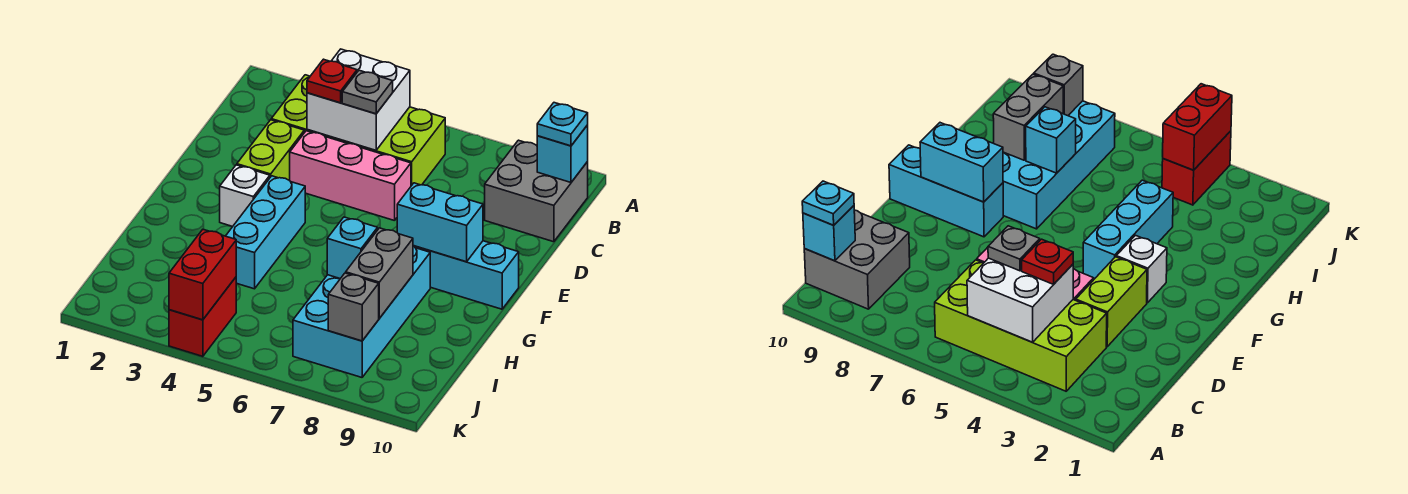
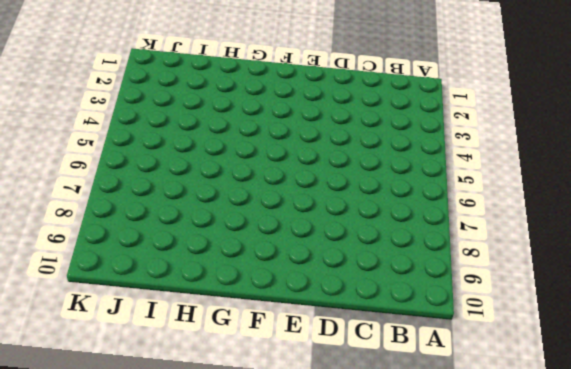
none -> lime 2x4 brick [271,75,445,186]
none -> grey 2x2 brick [485,140,588,242]
none -> lime 1x2 brick [237,120,304,181]

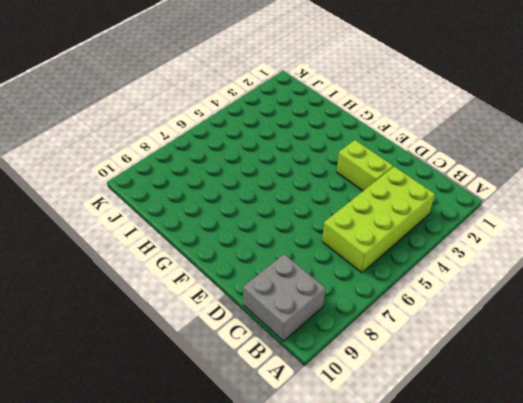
none -> pink 1x3 brick [290,131,411,221]
none -> white 1x1 brick [220,165,270,227]
none -> cyan 1x3 brick [226,176,305,289]

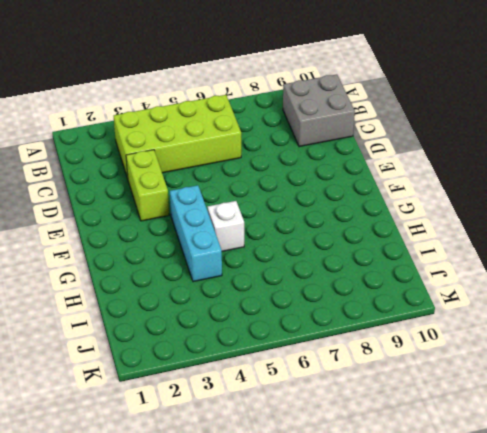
white 1x1 brick [208,201,244,251] -> white 1x1 brick moved to [220,165,270,227]
none -> pink 1x3 brick [290,131,411,221]
none -> cyan 1x3 brick [414,241,519,309]
none -> cyan 2x4 brick [293,246,430,377]

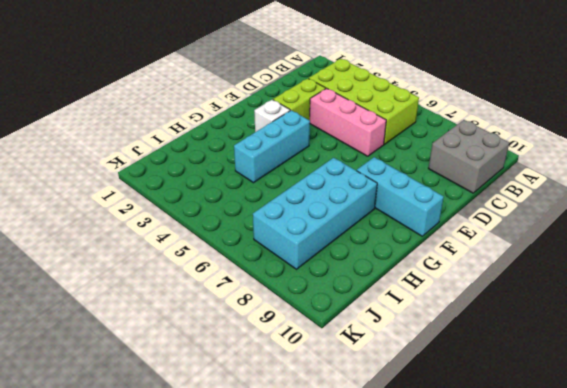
none -> red 1x2 brick [169,277,236,356]
none -> white 2x2 brick [307,49,410,150]
none -> cyan 1x1 brick [537,125,588,182]

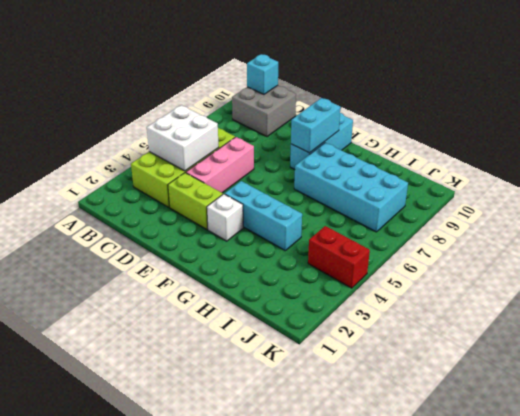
none -> cyan 1x1 brick [327,217,378,279]
none -> grey 1x2 brick [346,228,413,318]
none -> red 1x2 brick [169,230,236,320]

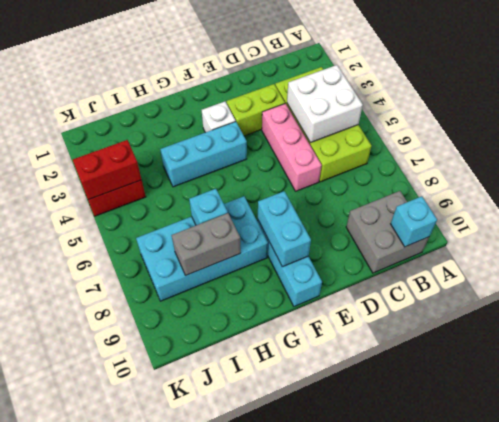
none -> grey 1x1 brick [328,273,379,341]
none -> cyan 1x1 plate [537,103,588,146]
none -> red 1x1 plate [307,59,357,103]

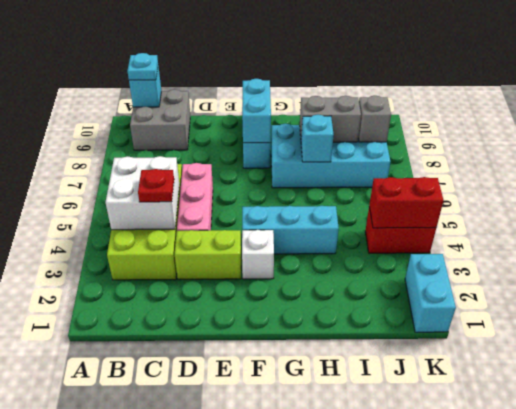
cyan 1x2 brick [405,254,456,332] -> none
none -> grey 1x1 plate [342,70,393,114]

